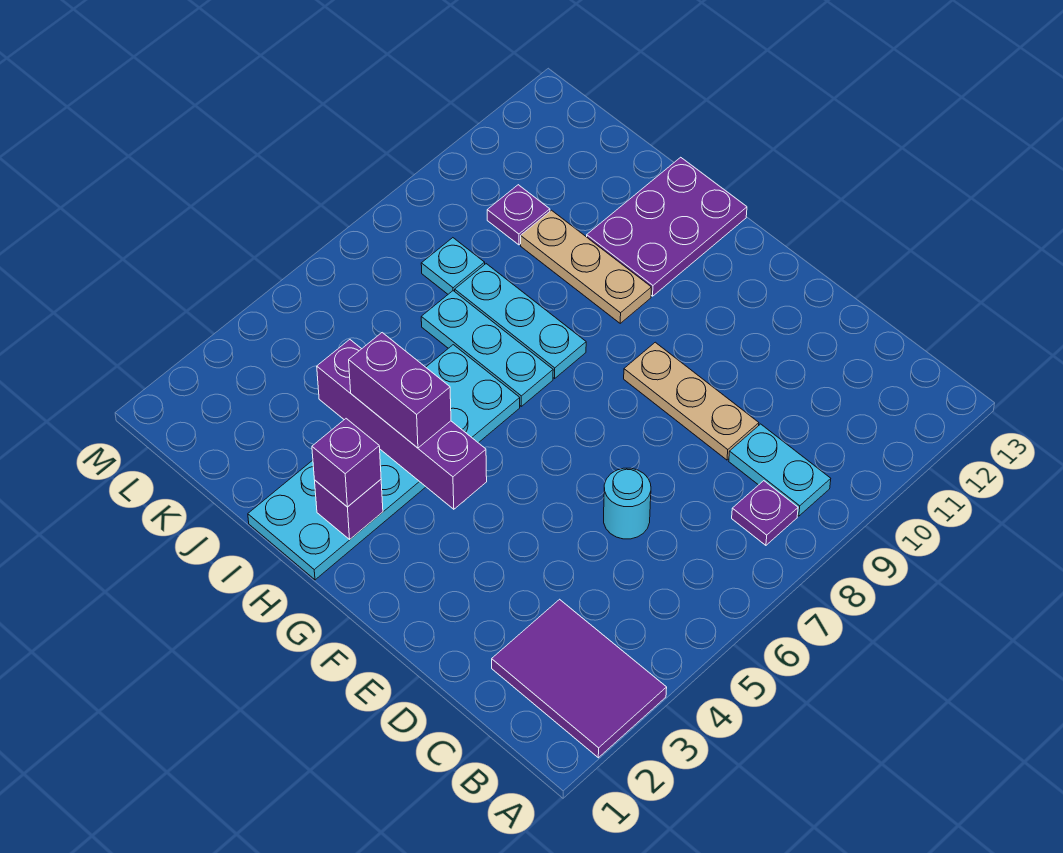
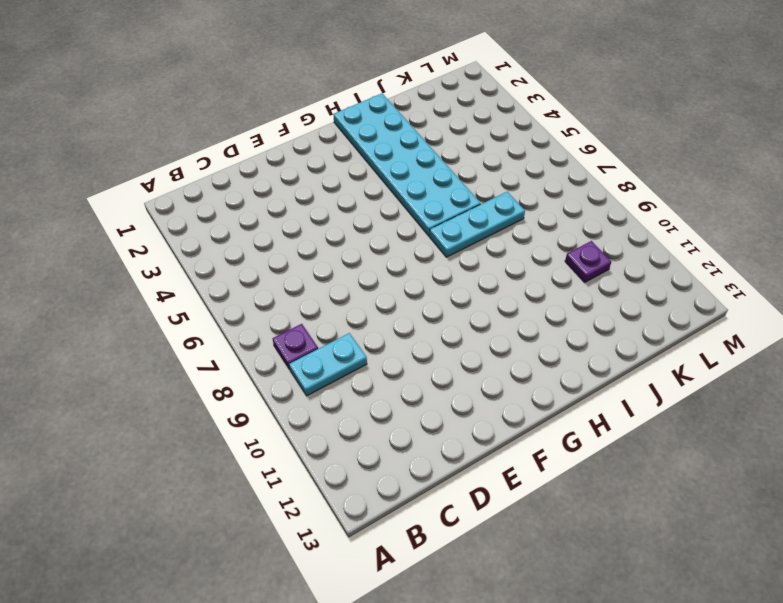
none -> purple 2x3 tile [492,599,667,758]
none -> cyan 1x1 round brick [604,468,651,539]
none -> tan 1x3 plate [624,342,759,460]

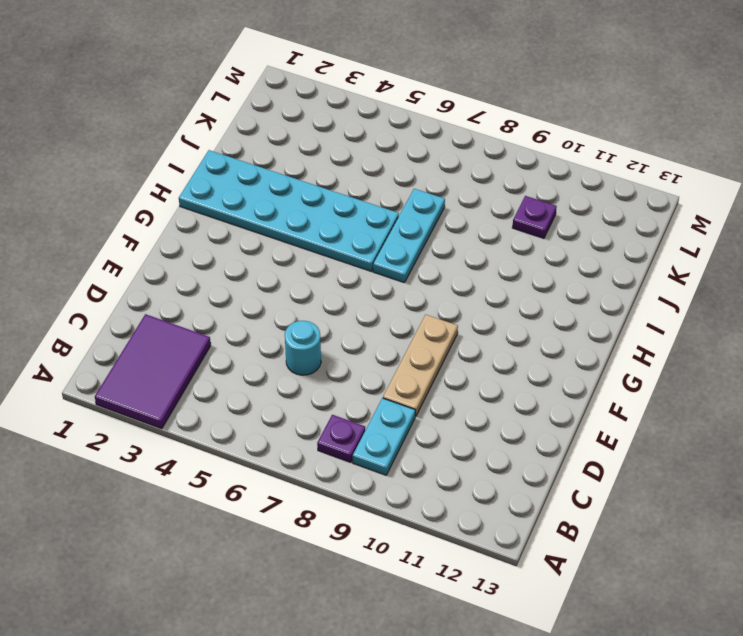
none -> cyan 1x3 plate [455,264,586,378]
none -> tan 1x3 plate [521,210,651,323]
none -> purple 2x3 plate [587,157,747,296]

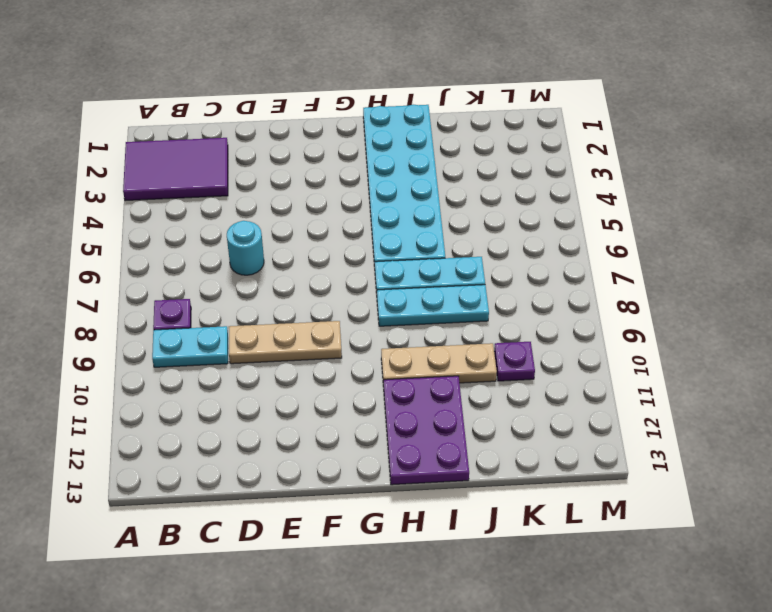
none -> cyan 1x1 plate [421,238,485,294]
none -> purple 1x4 brick [317,340,487,509]
none -> purple 1x1 brick [315,480,383,539]

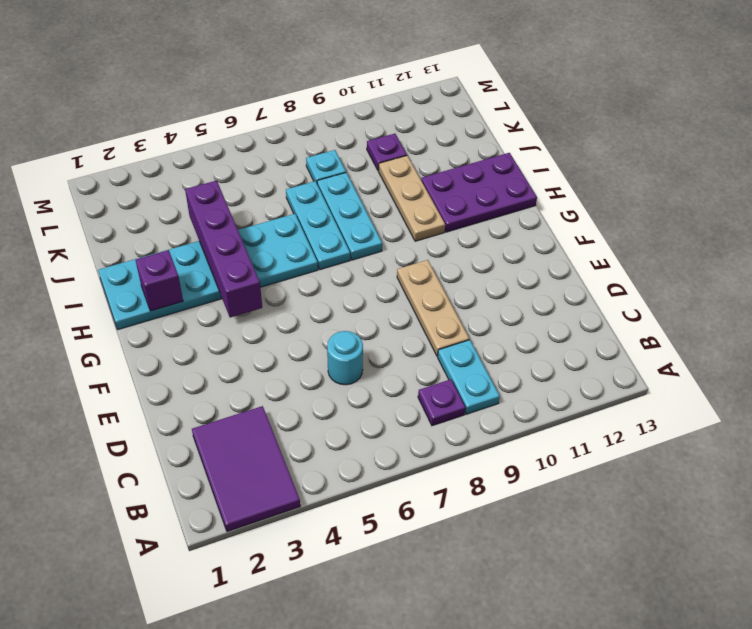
none -> purple 1x1 brick [312,419,381,507]
none -> purple 1x2 brick [349,333,451,448]

